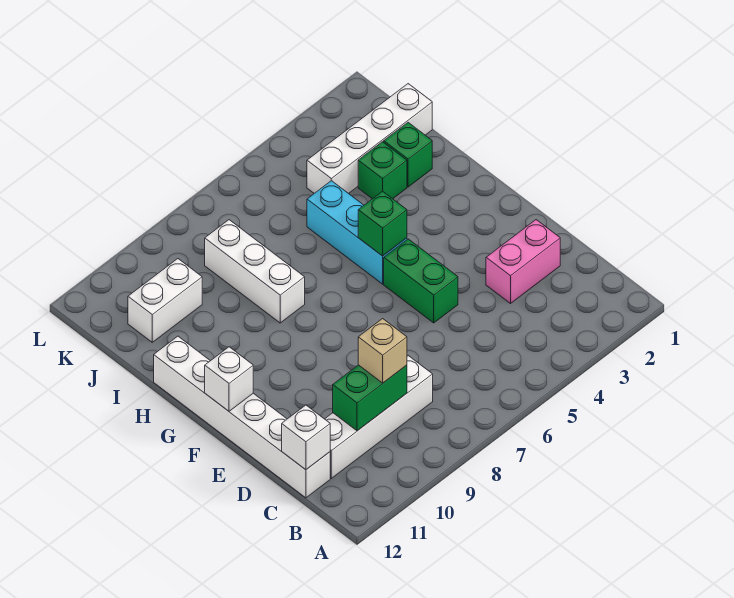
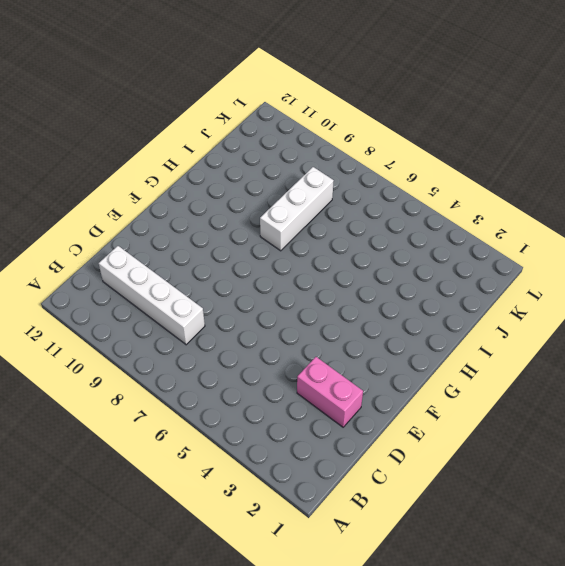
none -> white 1x6 brick [154,336,330,498]
none -> green 1x2 brick [384,239,458,323]
none -> cyan 1x3 brick [307,181,407,284]

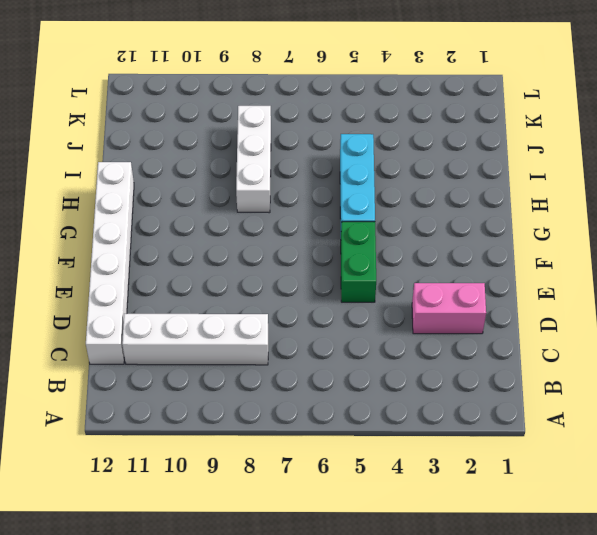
none -> green 1x1 brick [384,123,432,187]
none -> green 1x1 brick [358,142,407,199]
none -> white 1x4 brick [307,84,432,194]

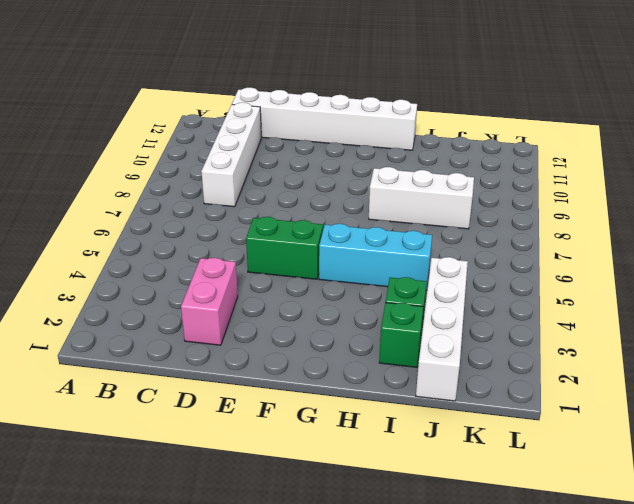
none -> white 1x2 brick [128,259,202,342]
none -> green 1x2 brick [333,365,407,431]
none -> white 1x1 brick [282,405,330,470]

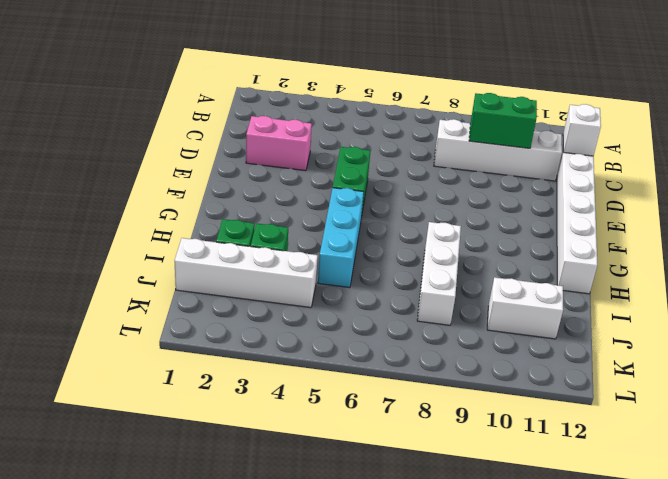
none -> white 1x1 brick [205,347,253,411]
none -> green 1x1 brick [358,191,407,256]
none -> tan 1x1 brick [358,319,407,383]

